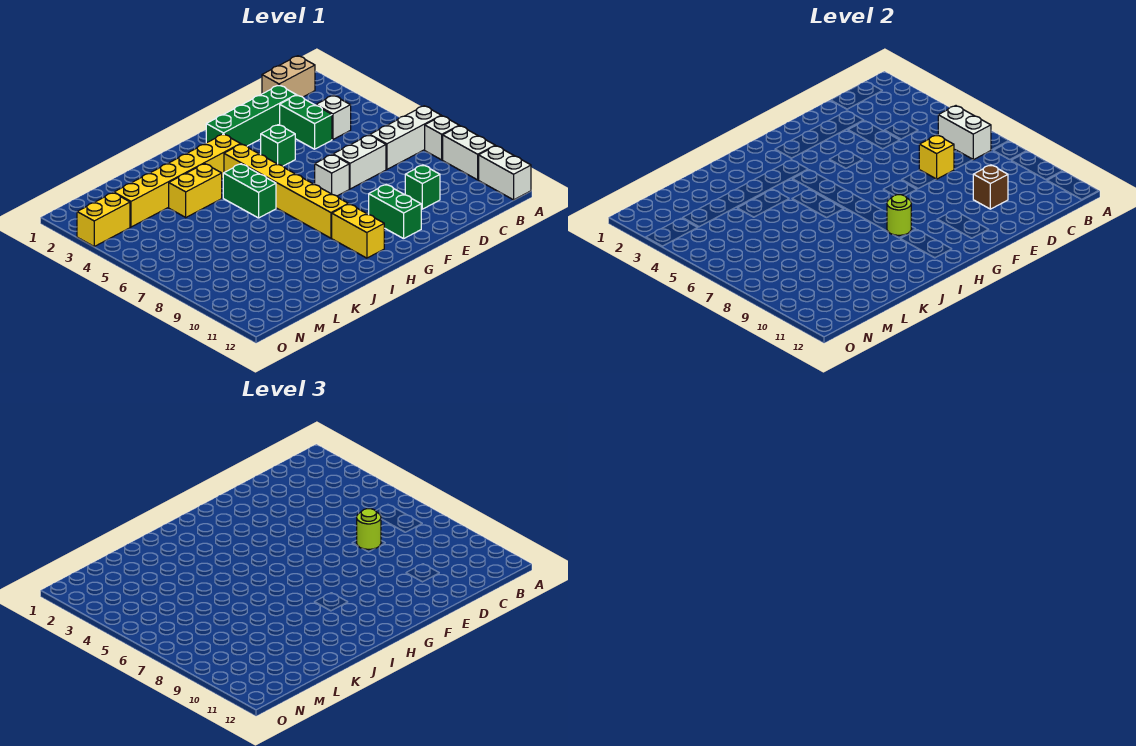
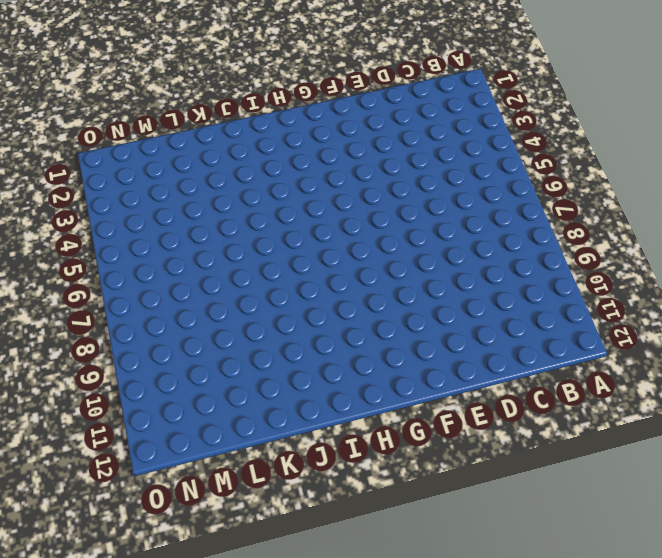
none -> white 1x3 brick [370,106,441,169]
none -> white 1x1 brick [425,116,459,160]
none -> white 1x2 brick [443,126,495,180]

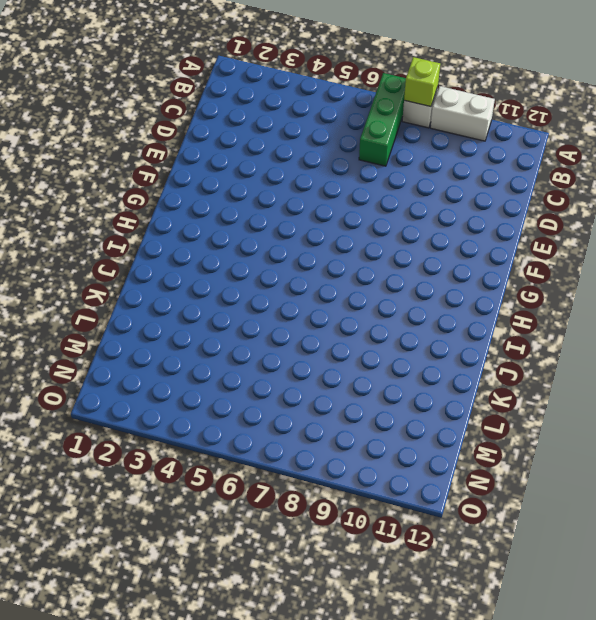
green 1x3 brick [359,73,406,166] -> white 1x3 brick [370,106,441,169]
lime 1x1 brick [404,57,440,107] -> none
none -> white 1x2 brick [479,146,531,200]
none -> tan 1x2 brick [262,56,315,97]
none -> white 1x1 brick [316,95,351,139]

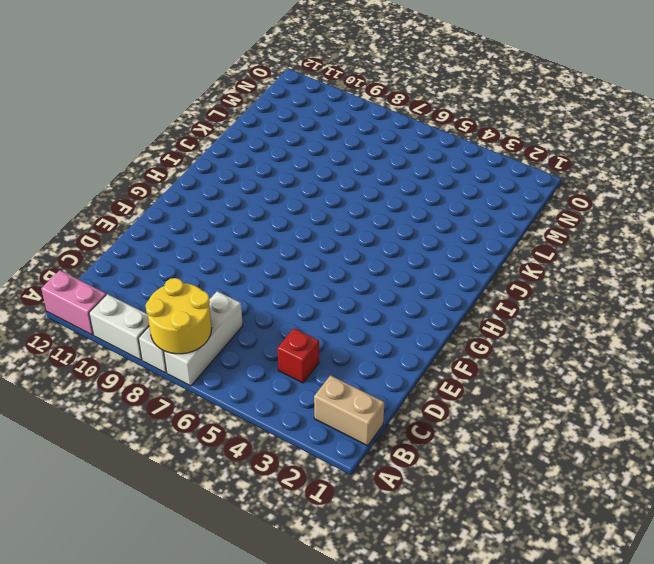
yellow 2x2 round brick [145,278,212,354] -> white 1x2 brick [938,106,991,160]
pink 1x2 brick [41,270,106,335] -> white 1x2 brick [479,146,531,200]
tan 1x2 brick [314,375,384,446] -> tan 1x2 brick turned to [262,56,315,97]
red 1x1 brick [278,328,319,383] -> white 1x1 brick [316,95,351,139]
none -> green 1x4 brick [206,85,296,146]
none -> green 1x2 brick [280,95,332,149]
none -> white 1x2 brick [333,135,386,189]

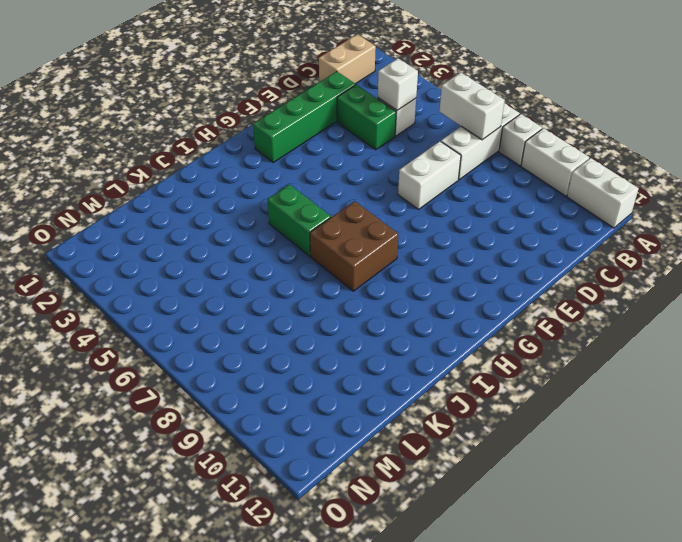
white 1x1 brick [378,58,418,110] -> white 1x1 brick moved to [315,155,349,196]
brown 2x2 brick [310,201,398,291] -> yellow 1x6 brick [224,144,348,238]
none -> green 1x1 brick [405,165,440,209]
none -> green 1x1 brick [261,125,295,166]
none -> green 1x2 brick [369,185,421,239]

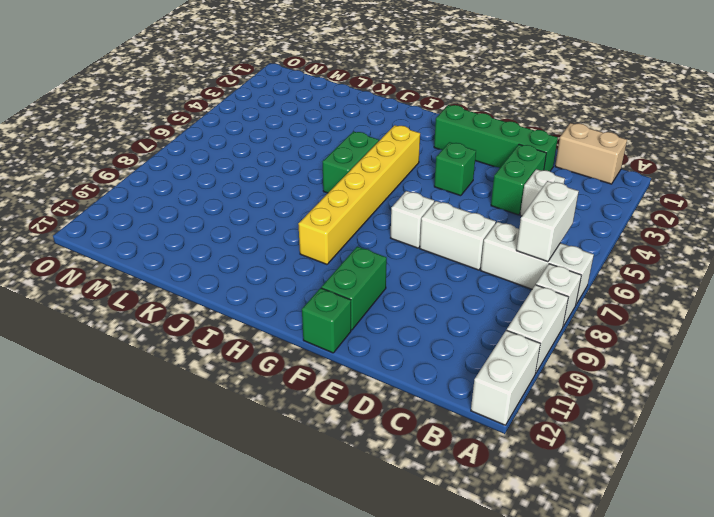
green 1x1 brick [302,288,351,353] -> green 1x1 brick moved to [405,165,440,209]
none -> yellow 1x6 brick [114,134,240,227]
none -> yellow 1x2 brick [332,204,384,258]
none -> yellow 1x2 brick [169,164,222,217]

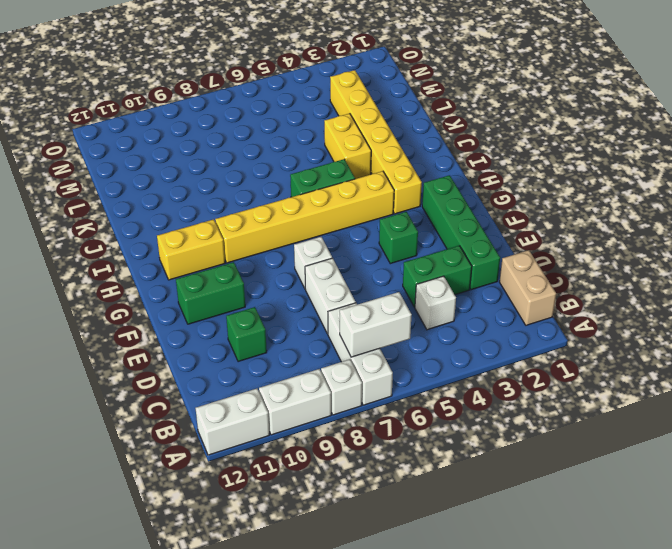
none -> yellow 1x2 brick [77,193,130,246]
none -> yellow 1x1 brick [919,135,954,179]
none -> brown 1x1 brick [973,165,1008,209]

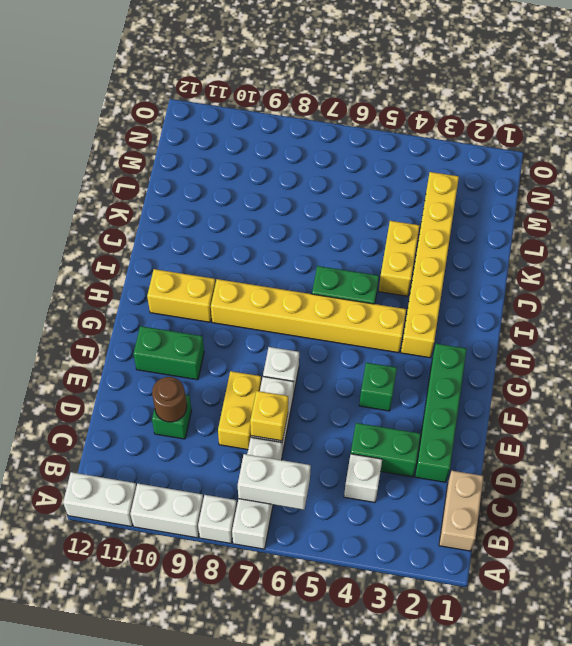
yellow 1x2 brick [218,371,261,450] -> yellow 1x2 brick moved to [77,193,130,246]
brown 1x1 round brick [152,377,187,422] -> brown 1x1 brick [973,165,1008,209]
none -> lime 1x1 round brick [887,195,911,235]
none -> lime 1x1 round brick [357,509,381,549]

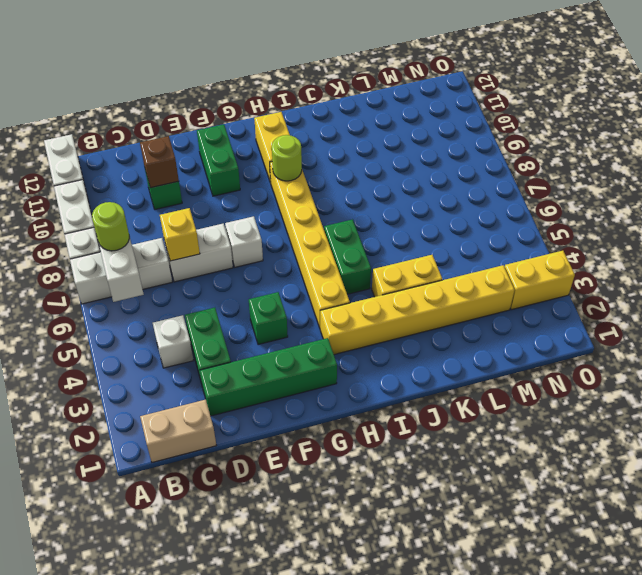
lime 1x1 round brick [92,202,129,251] -> lime 1x1 round brick moved to [357,509,381,549]

